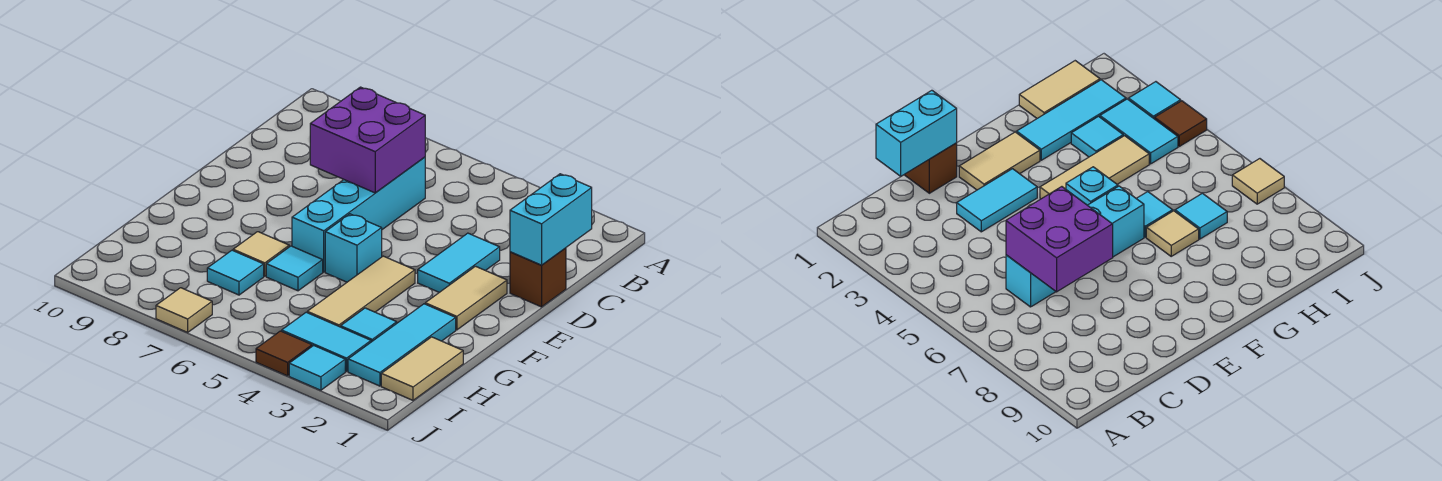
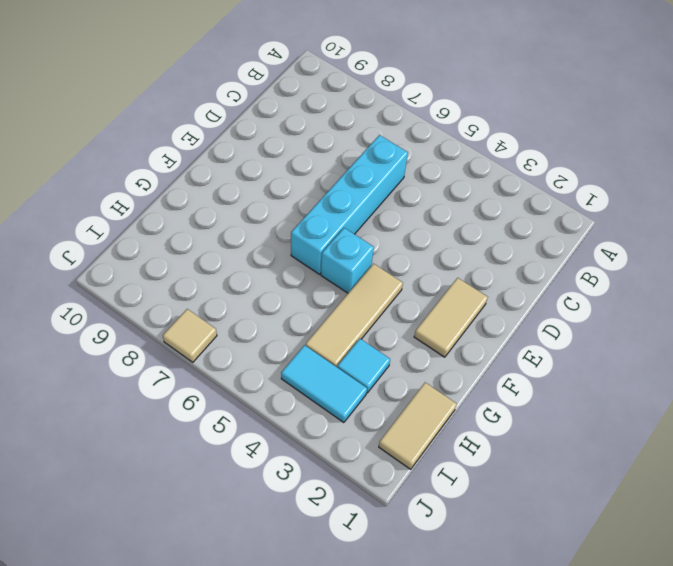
none -> brown 1x1 brick [510,248,566,307]
none -> cyan 1x2 tile [418,233,500,292]
none -> cyan 1x3 tile [348,304,456,386]

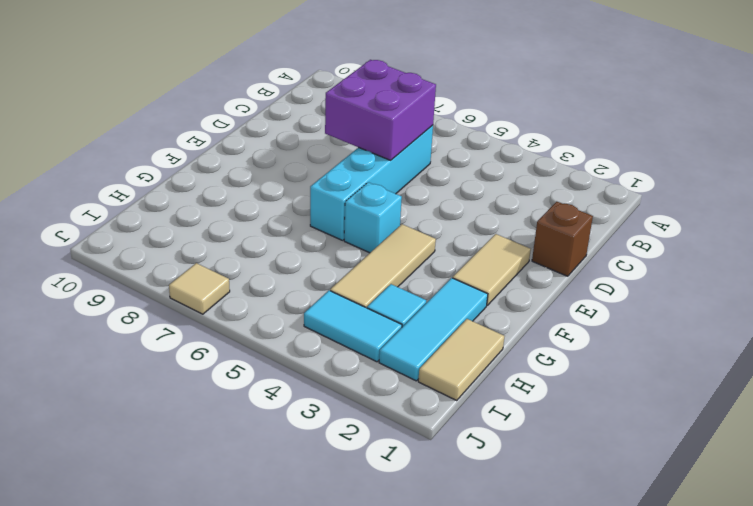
none -> cyan 1x2 tile [418,233,500,292]
none -> cyan 1x1 tile [266,246,323,291]
none -> tan 1x1 tile [233,232,289,276]

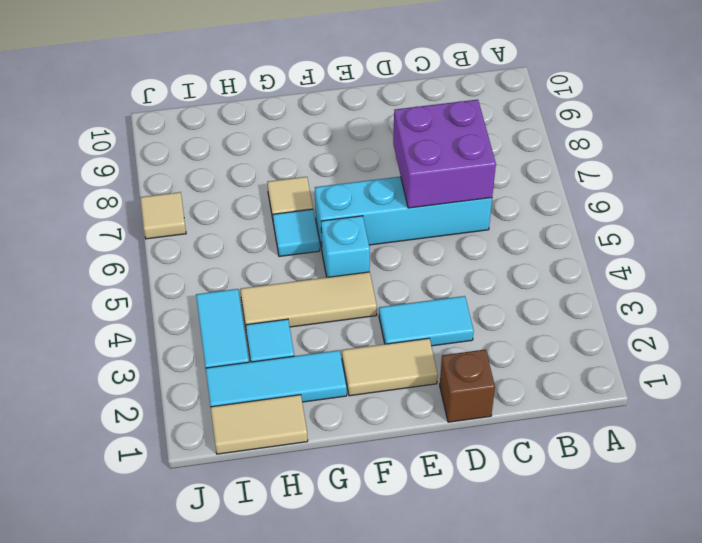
none -> cyan 1x1 tile [207,250,264,295]
none -> cyan 1x1 tile [289,345,345,390]
none -> brown 1x1 tile [256,331,312,376]

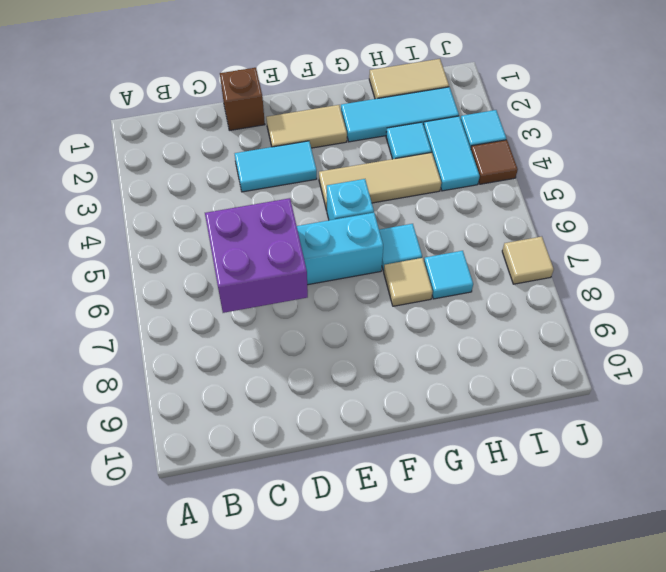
none -> cyan 1x2 brick [510,174,592,265]

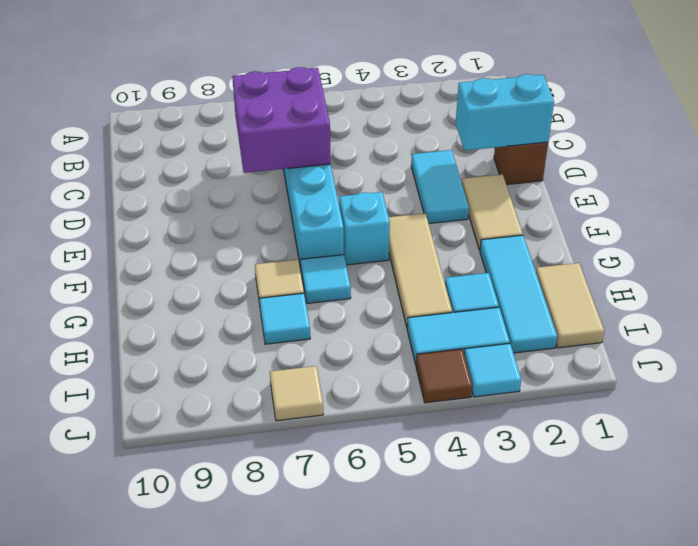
cyan 1x2 brick [456,74,554,151] -> cyan 1x2 brick turned to [510,174,592,265]

